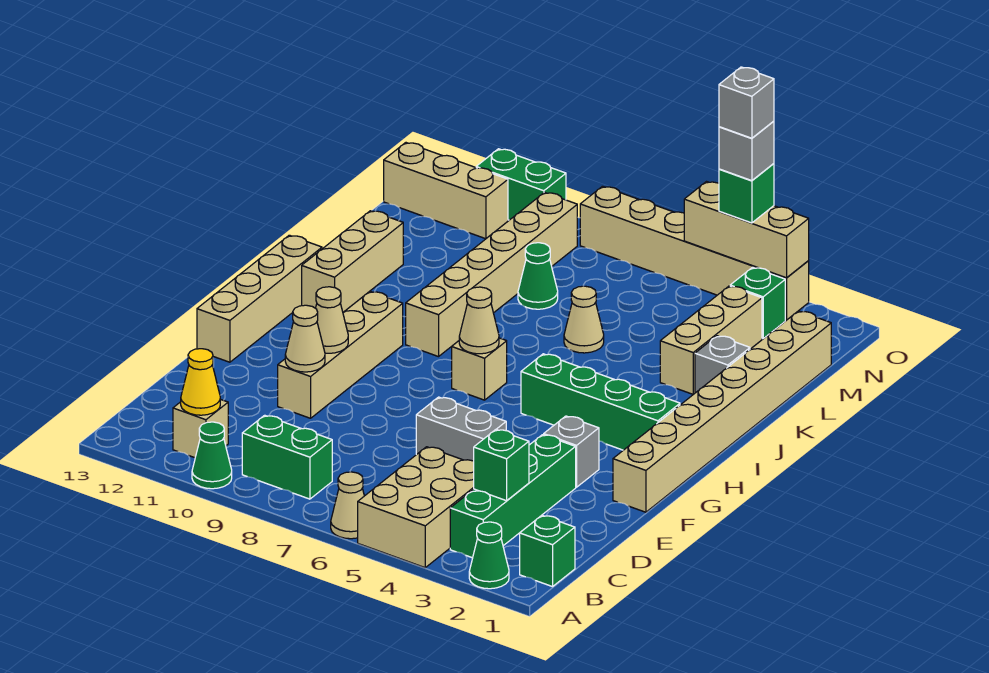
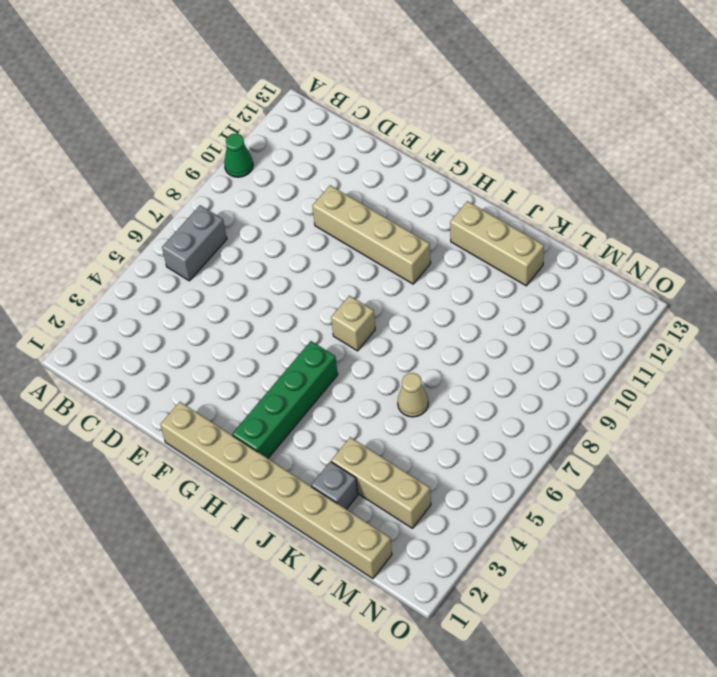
grey 1x2 brick [162,205,227,281] -> grey 1x2 brick moved to [416,397,506,461]
none -> green 1x1 cone [469,522,509,589]
none -> tan 2x3 brick [358,447,474,568]
none -> tan 1x1 cone [331,472,364,539]
none -> green 1x1 brick [520,515,575,587]

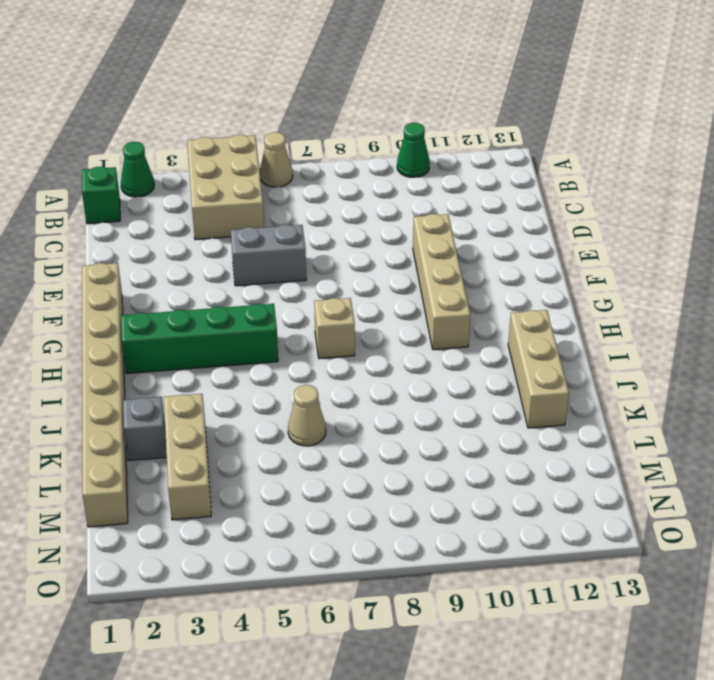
none -> green 1x4 brick [450,435,576,558]
none -> green 1x2 brick [242,415,332,499]
none -> tan 1x1 brick [173,399,228,458]
none -> grey 1x1 brick [544,416,599,487]

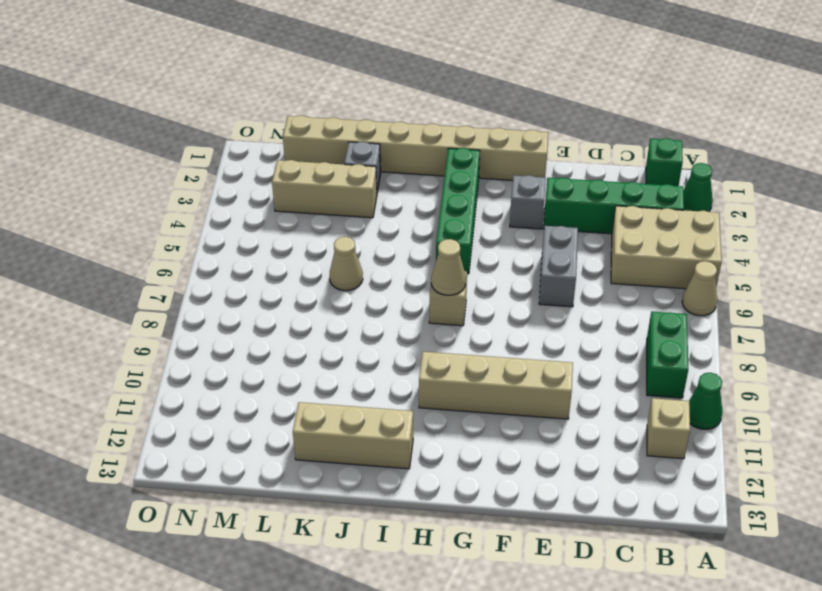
none -> tan 1x4 brick [197,235,322,362]
none -> tan 1x6 brick [406,192,577,357]
none -> green 1x1 cone [518,243,558,309]
none -> green 1x1 brick [730,267,785,339]

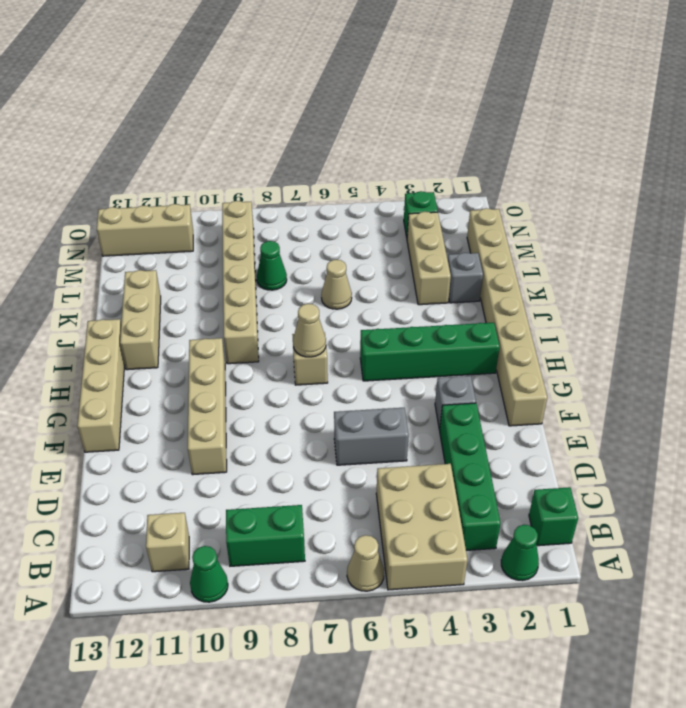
none -> tan 1x6 brick [580,186,809,320]
none -> green 1x2 brick [476,149,566,220]
none -> yellow 1x1 cone [181,349,220,415]
none -> green 1x1 brick [474,430,529,501]

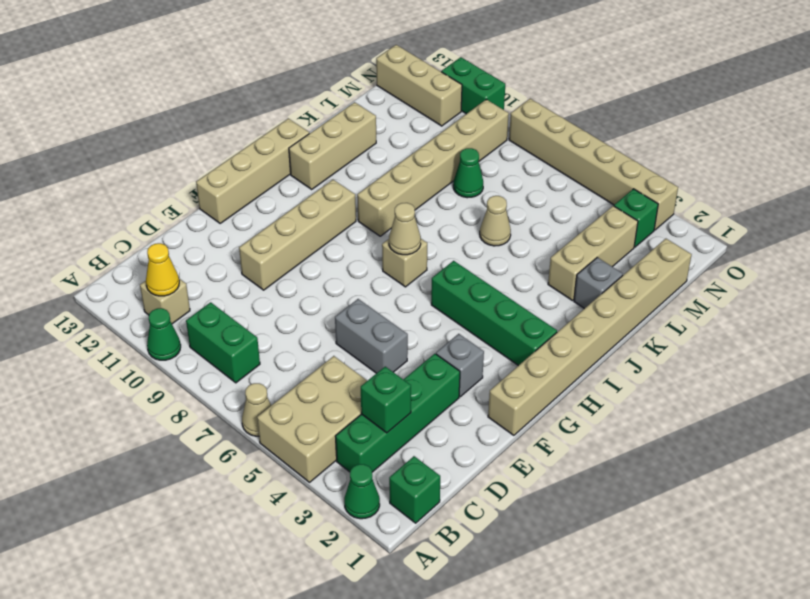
none -> tan 1x1 cone [285,305,325,372]
none -> tan 1x1 cone [316,287,348,353]
none -> tan 1x3 brick [684,182,809,278]
none -> green 1x1 brick [719,164,774,223]

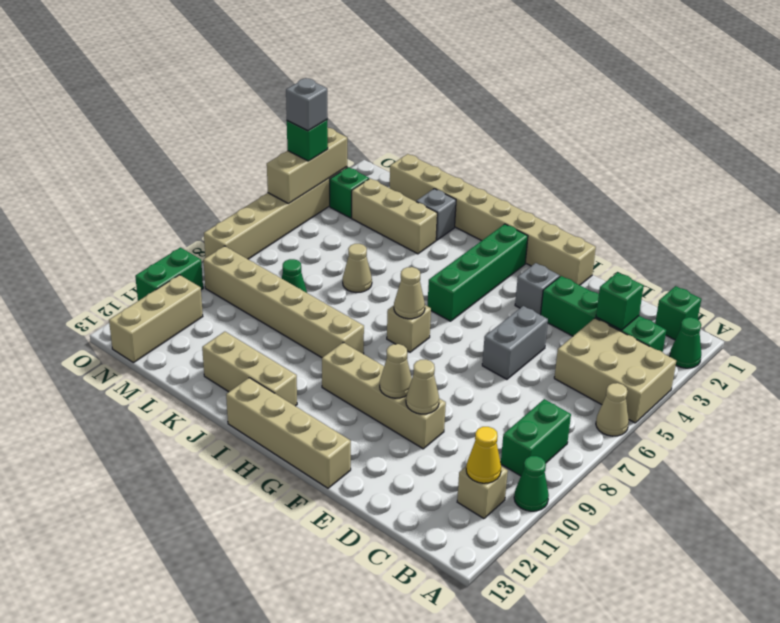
none -> grey 1x1 brick [719,67,774,138]

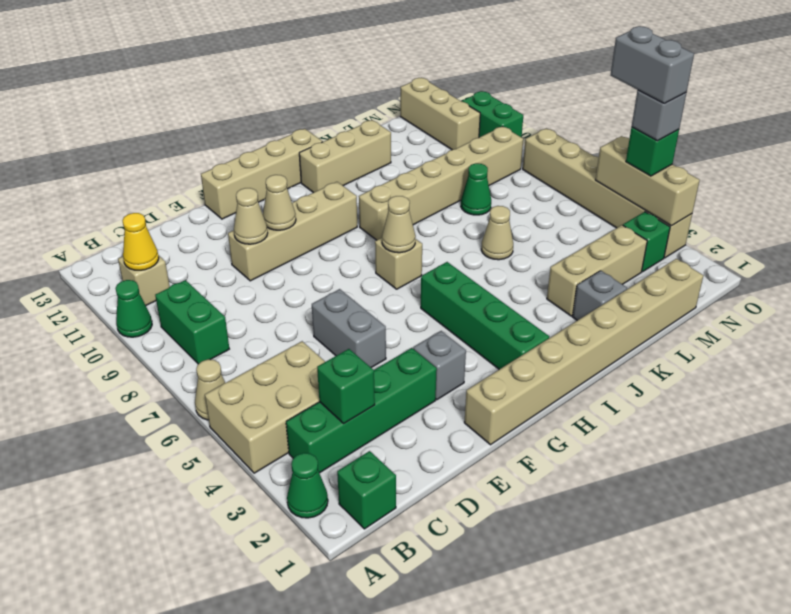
grey 1x2 brick [611,26,694,104] -> grey 1x1 brick [719,67,774,138]

